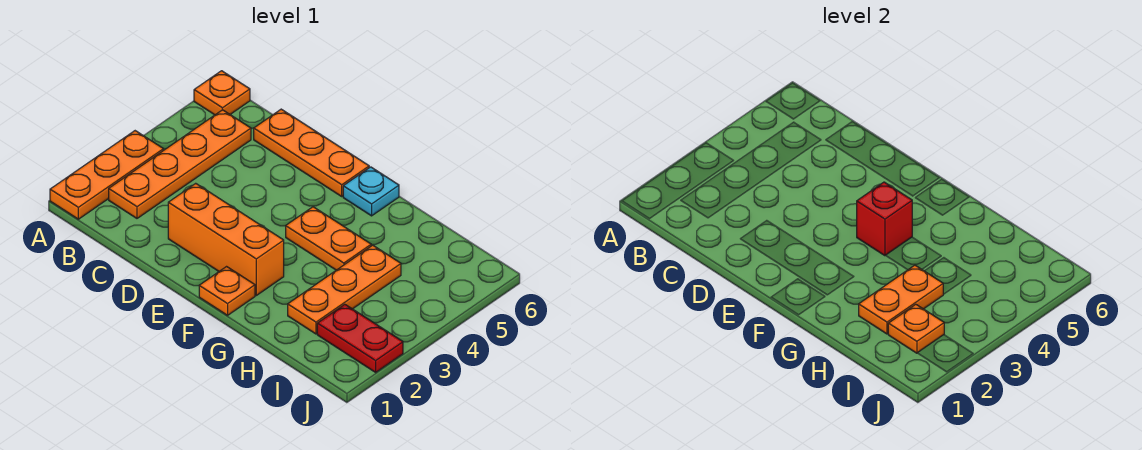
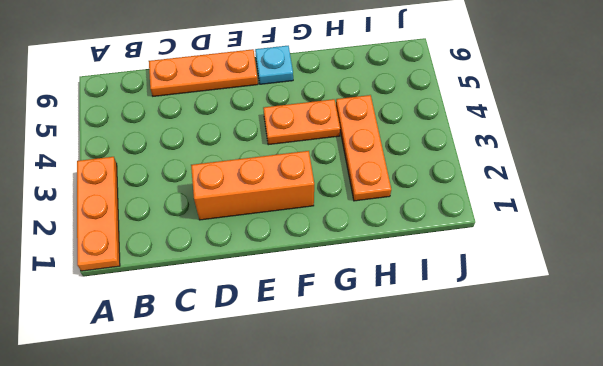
none -> orange 1x1 plate [194,71,250,115]
none -> orange 1x4 plate [109,110,251,218]
none -> orange 1x1 plate [199,267,255,315]

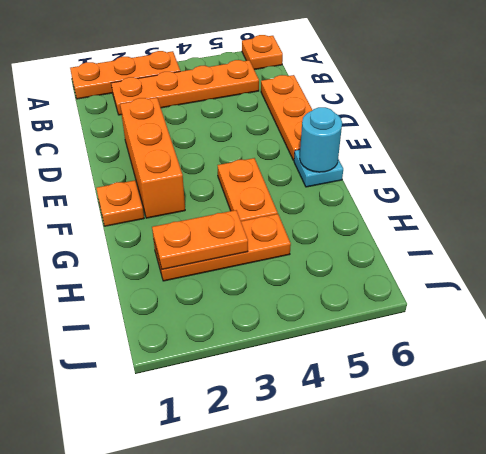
cyan 1x1 round brick [300,107,342,172] -> none
none -> red 1x2 plate [317,304,403,372]
none -> red 1x1 brick [857,182,912,256]
none -> orange 1x1 plate [888,304,944,353]

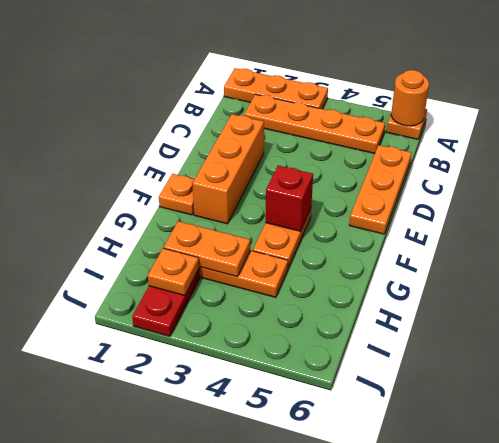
orange 1x1 round brick [391,70,429,126] -> none
none -> cyan 1x1 plate [343,167,399,216]

